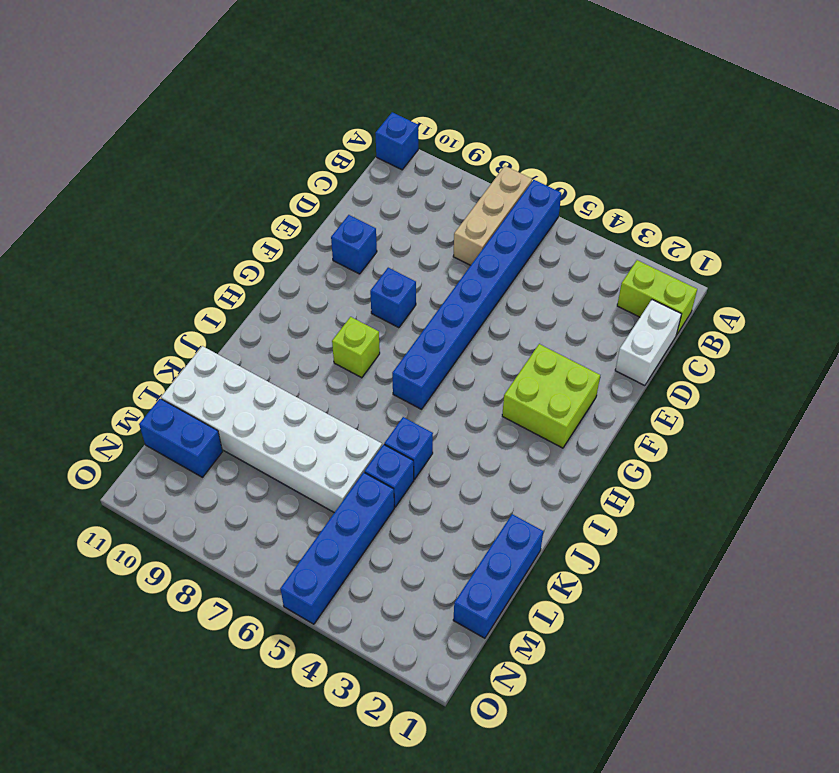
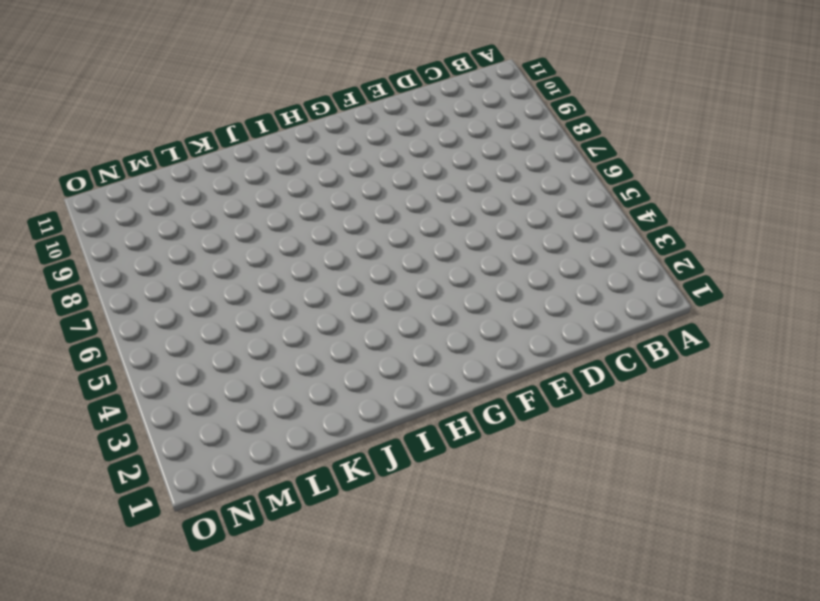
none -> blue 1x8 brick [392,180,561,409]
none -> tan 1x3 brick [453,166,532,265]
none -> blue 1x1 brick [375,112,418,170]

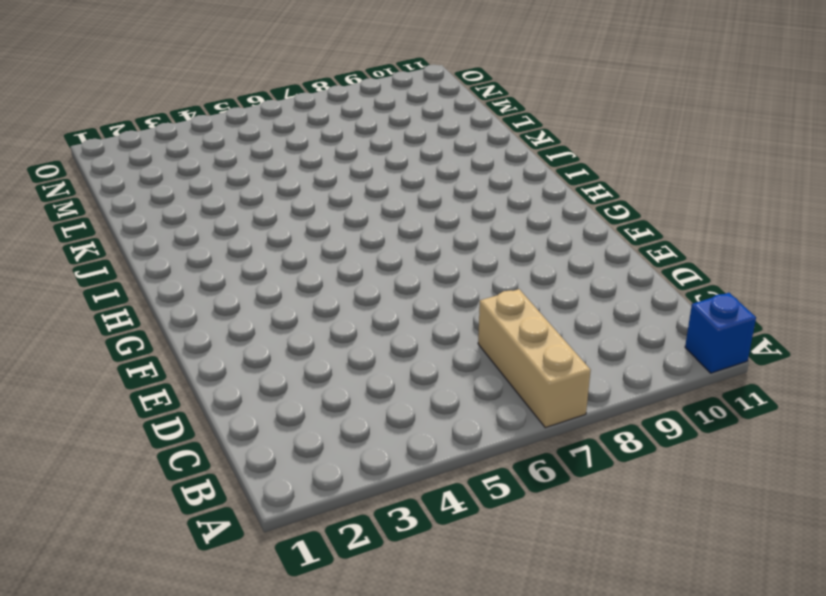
none -> blue 1x8 brick [392,180,561,409]
none -> lime 1x2 brick [617,260,697,335]
none -> white 1x2 brick [615,300,681,386]

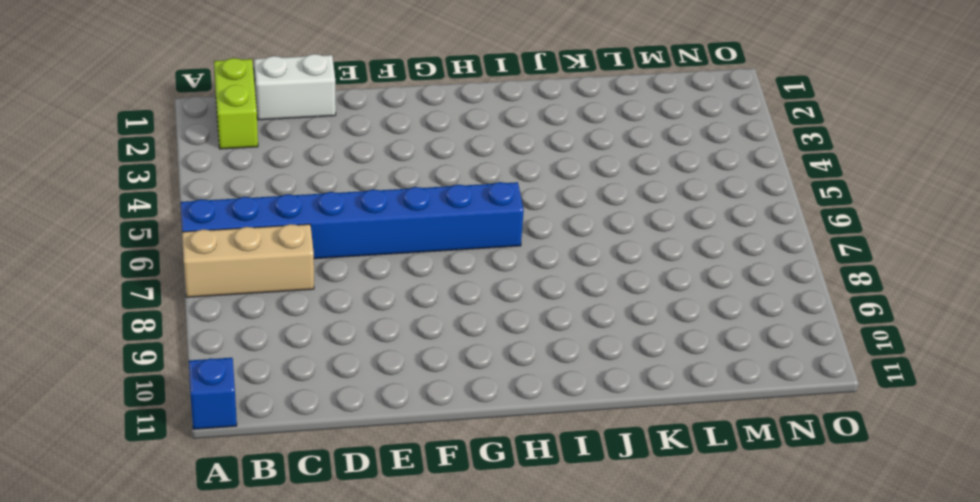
none -> blue 1x1 brick [331,215,377,274]
none -> lime 2x2 brick [502,344,600,448]
none -> blue 1x1 brick [370,268,416,328]

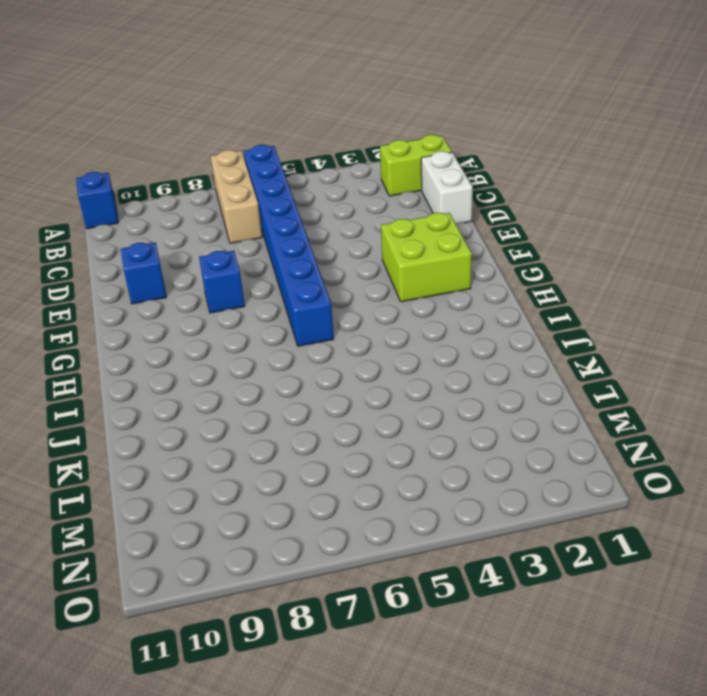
none -> lime 1x1 brick [332,317,380,378]
none -> blue 1x1 brick [384,417,433,480]
none -> blue 1x3 brick [453,514,543,638]

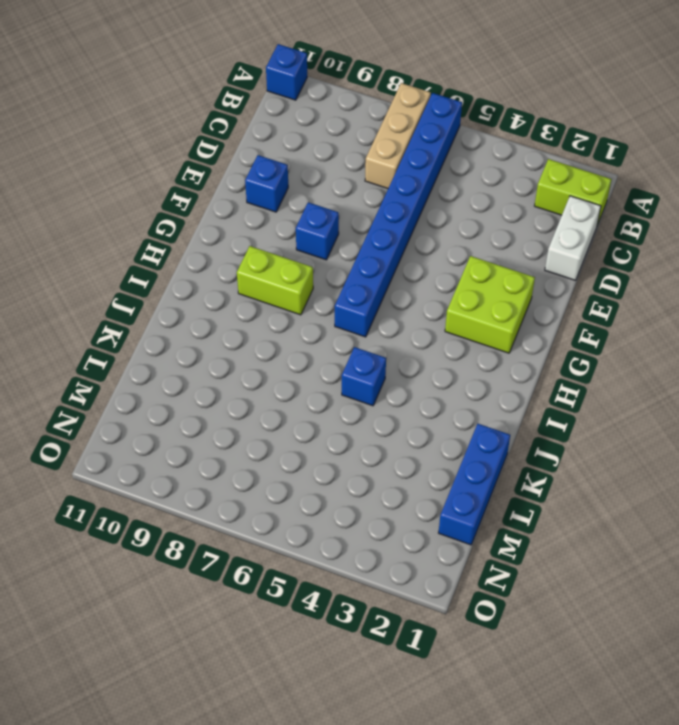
lime 1x2 brick [237,246,313,315] -> lime 1x1 brick [332,317,380,378]
none -> blue 1x1 brick [364,444,414,507]
none -> white 2x6 brick [161,346,382,513]
none -> blue 1x4 brick [280,472,394,624]

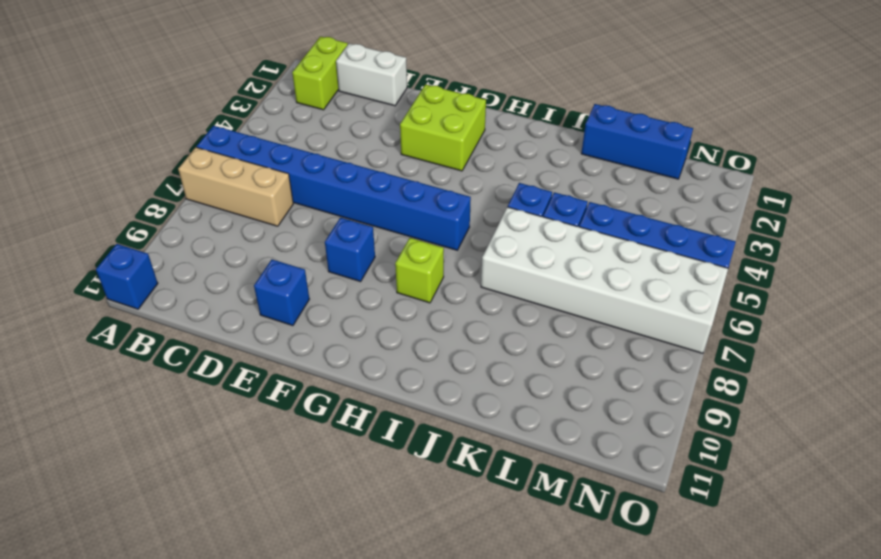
white 2x6 brick [481,207,728,353] -> white 2x6 brick turned to [161,346,382,513]
none -> blue 1x2 brick [139,399,223,477]

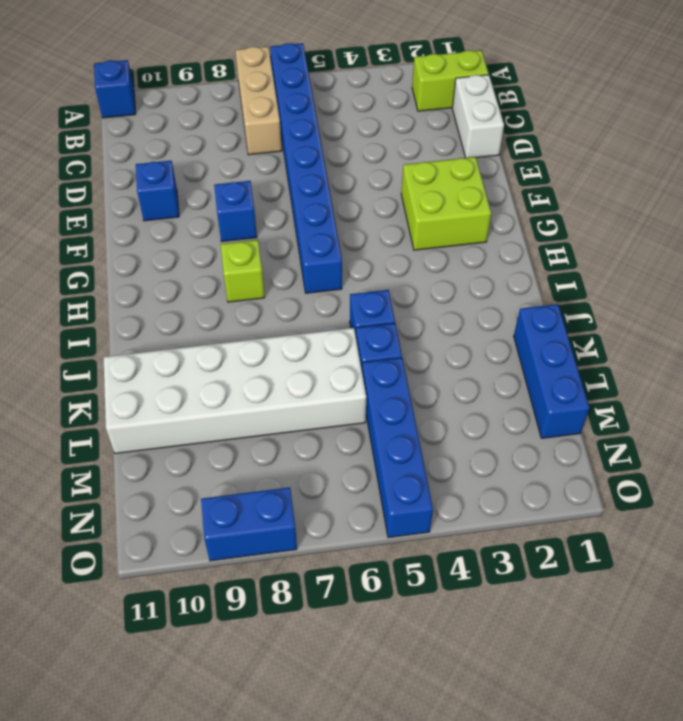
blue 1x2 brick [201,487,297,561] -> blue 1x2 brick moved to [139,399,223,477]

